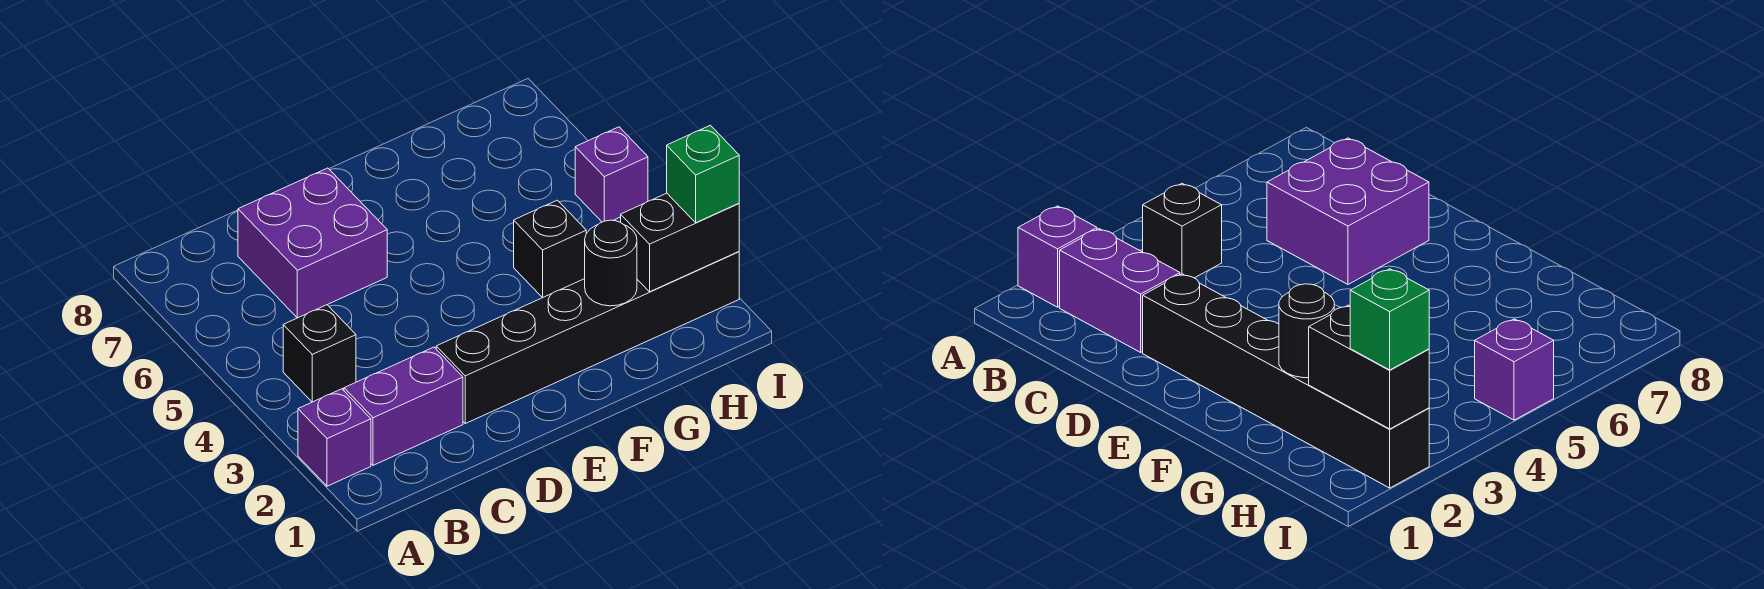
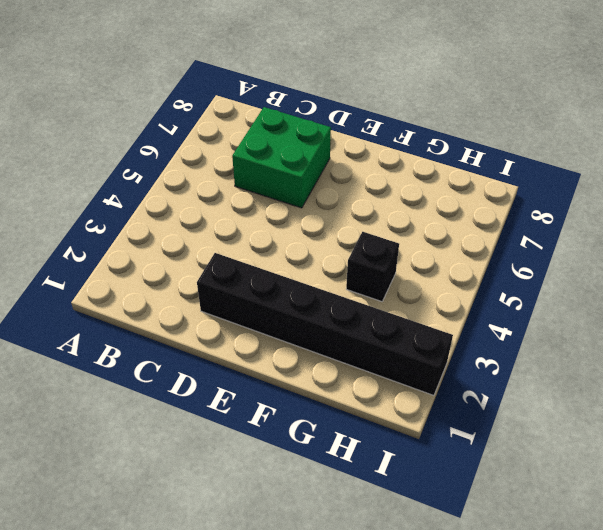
green 2x2 brick [232,107,331,208] -> purple 2x2 brick [238,168,387,318]
none -> purple 1x1 brick [298,389,371,486]
none -> purple 1x2 brick [344,347,463,465]

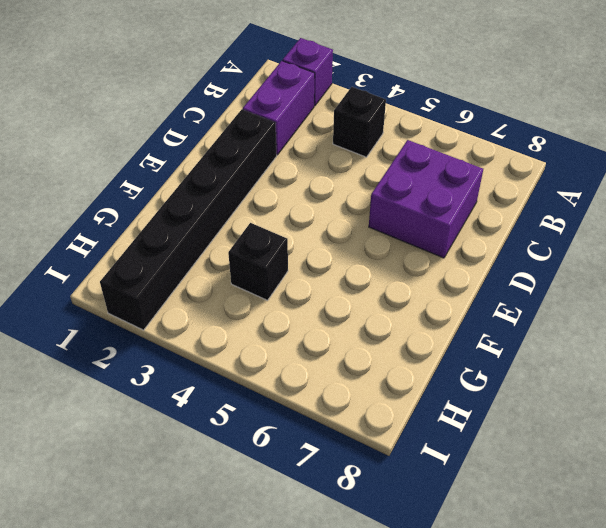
none -> purple 1x1 brick [575,127,648,222]
none -> black 1x1 round brick [585,220,637,306]

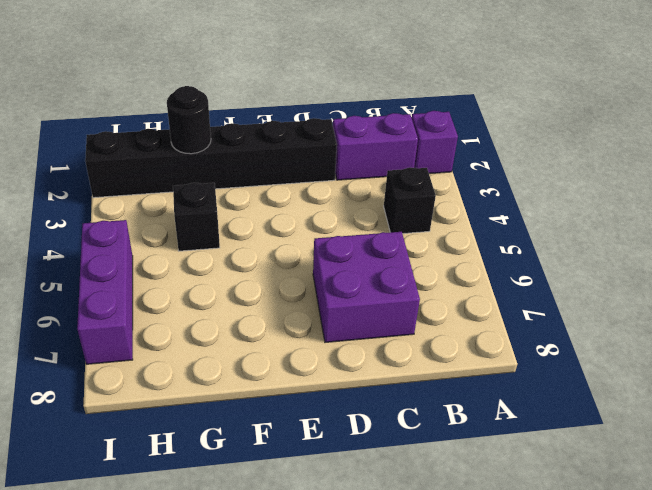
purple 1x3 brick [77,220,133,364] -> purple 1x1 brick [575,127,648,222]
none -> black 1x2 brick [621,193,739,292]
none -> green 1x1 brick [667,125,739,223]

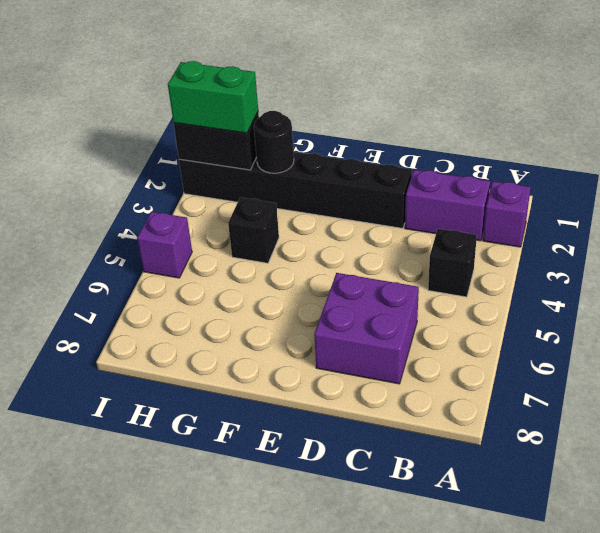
green 1x2 brick [168,61,258,133] -> green 1x1 brick [667,125,739,223]

